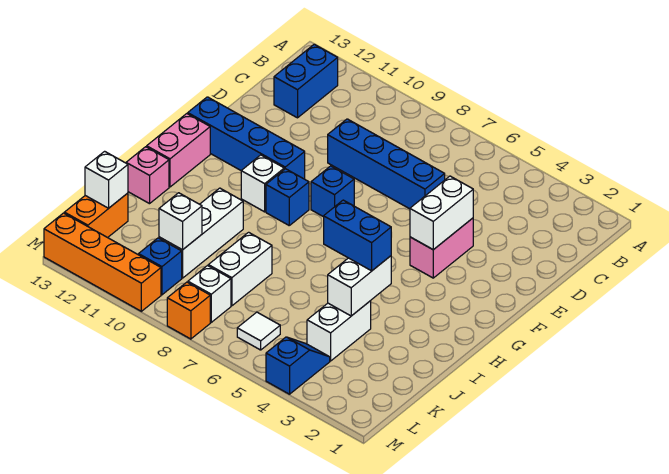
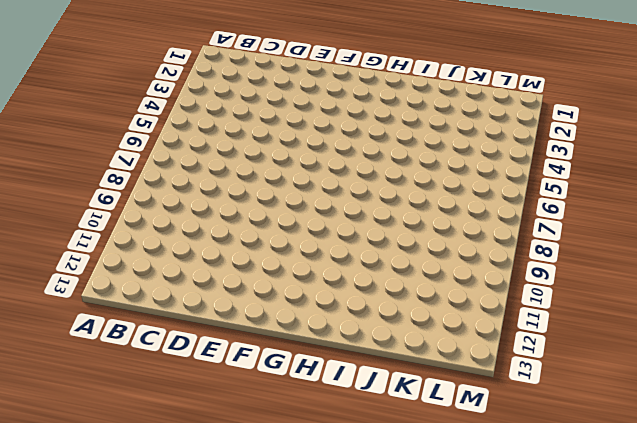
none -> blue 1x2 brick [274,44,338,118]
none -> blue 1x4 brick [328,119,445,209]
none -> pink 1x2 brick [410,218,473,278]

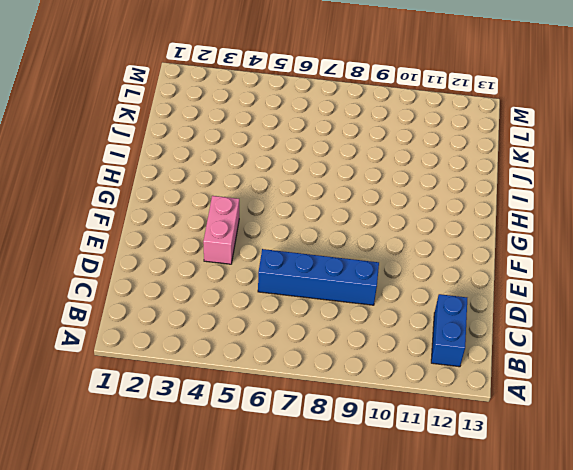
none -> blue 1x1 brick [311,166,354,217]
none -> blue 1x4 brick [188,97,305,179]
none -> blue 1x1 brick [266,169,309,225]

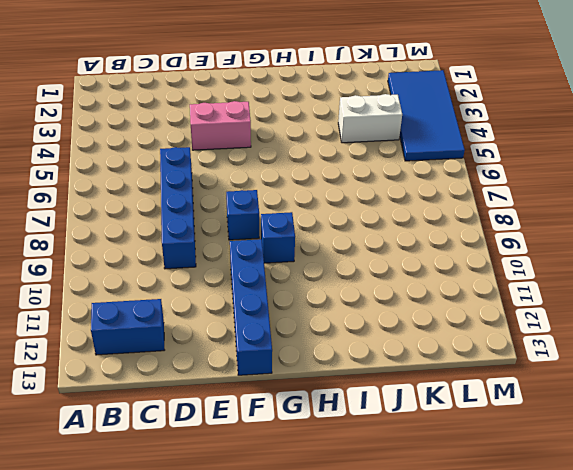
blue 2x4 tile [388,70,465,161] -> blue 1x2 slope [266,337,330,394]
none -> white 1x1 brick [241,155,284,212]
none -> pink 1x2 brick [147,114,210,187]
none -> white 1x3 brick [159,188,243,278]

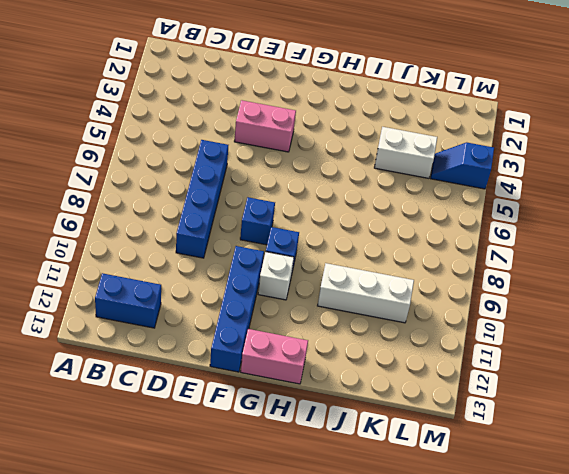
none -> pink 1x1 brick [126,147,169,204]
none -> white 1x2 brick [208,232,272,306]
none -> orange 1x2 brick [64,193,128,238]

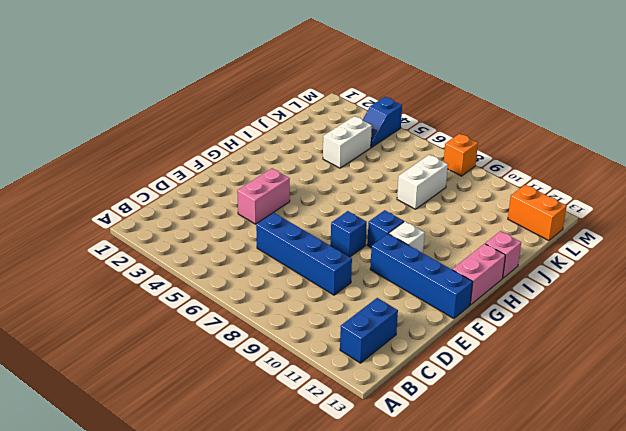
orange 1x2 brick [508,185,567,241] -> orange 1x2 brick turned to [64,193,128,238]
none -> white 1x3 brick [159,188,243,278]
none -> white 1x1 tile [237,312,280,350]
none -> white 1x1 brick [188,266,231,322]

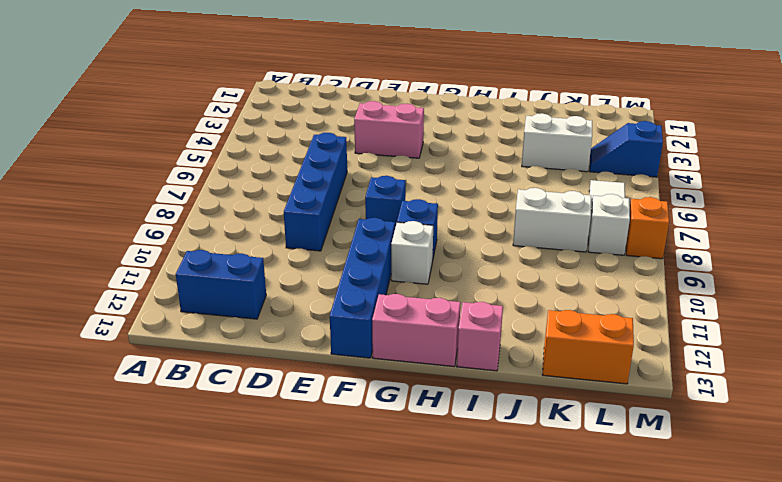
none -> white 1x3 brick [159,188,243,278]
none -> blue 1x1 brick [139,238,182,295]
none -> orange 1x4 brick [44,213,161,311]

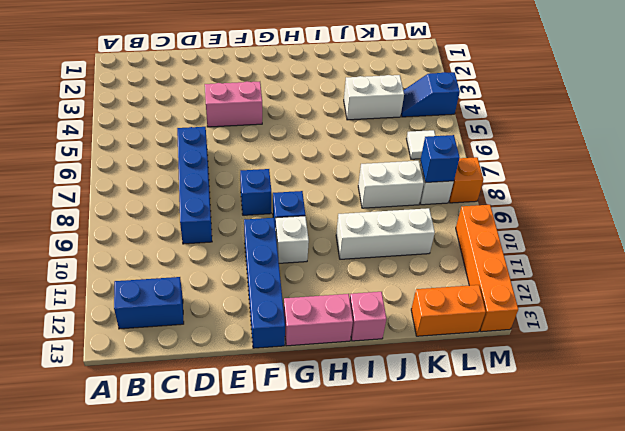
blue 1x1 brick [420,135,460,183] -> blue 1x1 brick moved to [139,238,182,295]
none -> white 1x2 brick [410,176,473,250]
none -> white 1x2 brick [328,256,391,316]
none -> white 1x1 brick [159,193,202,250]

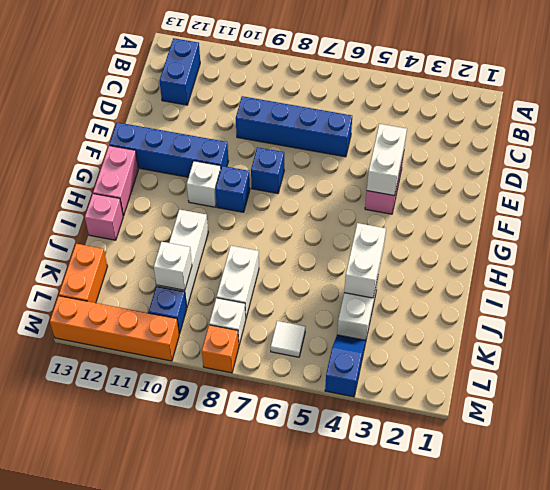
none -> white 1x1 brick [85,151,128,208]
none -> blue 1x2 brick [324,200,391,271]

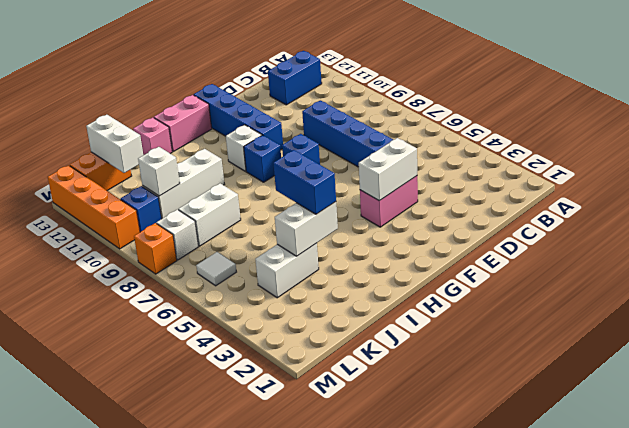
white 1x2 brick [86,115,143,173] -> white 1x1 brick [85,151,128,208]
none -> blue 1x2 slope [266,337,330,394]

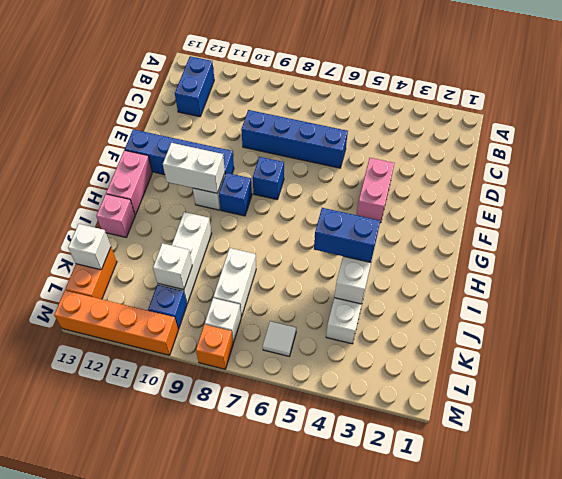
white 1x2 brick [163,143,225,193] -> white 1x2 brick turned to [410,176,473,250]
none -> blue 1x2 slope [266,337,330,394]

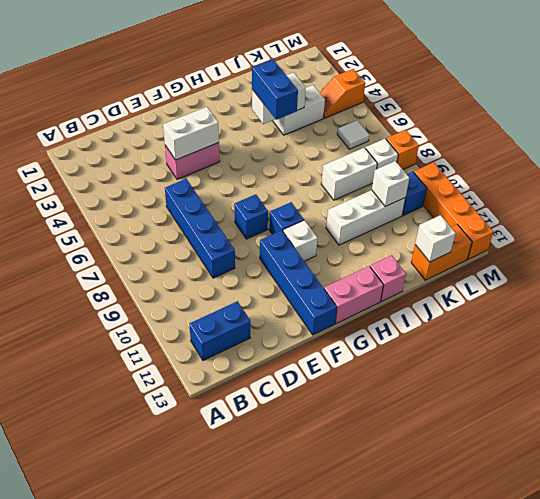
orange 1x2 slope [320,69,365,118] -> blue 1x2 slope [266,337,330,394]

